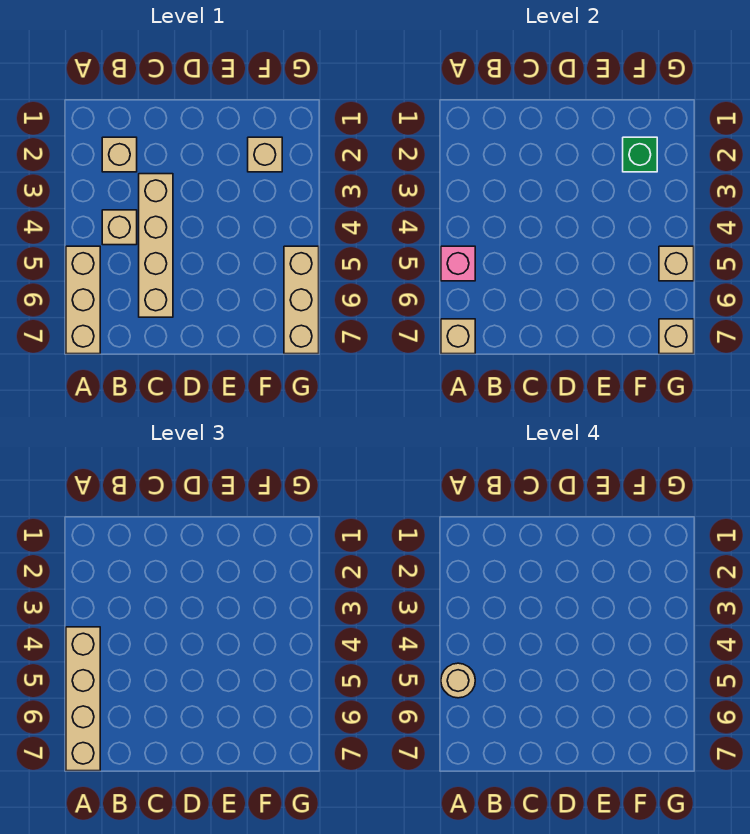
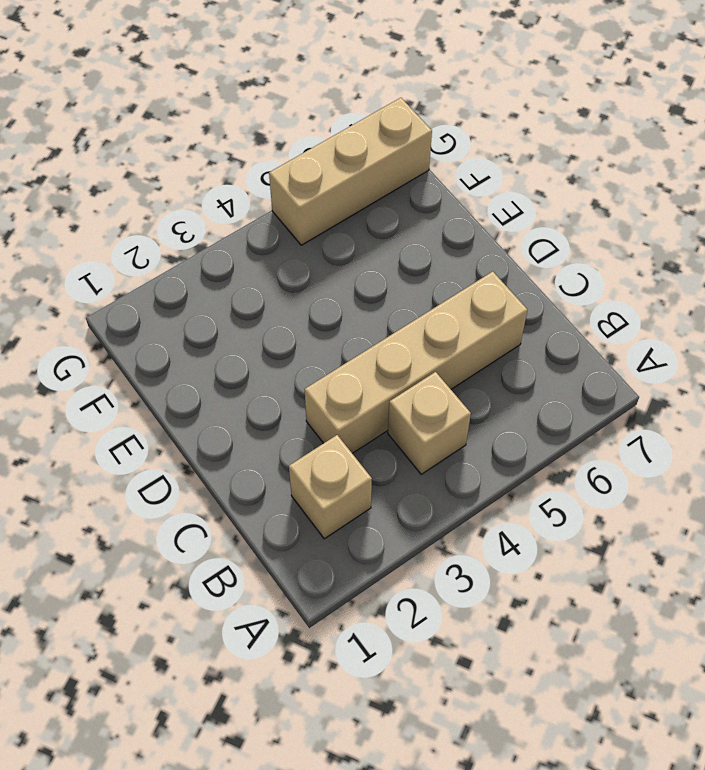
none -> tan 1x3 brick [66,246,100,354]
none -> tan 1x1 brick [248,137,282,172]
none -> pink 1x1 brick [441,246,475,281]

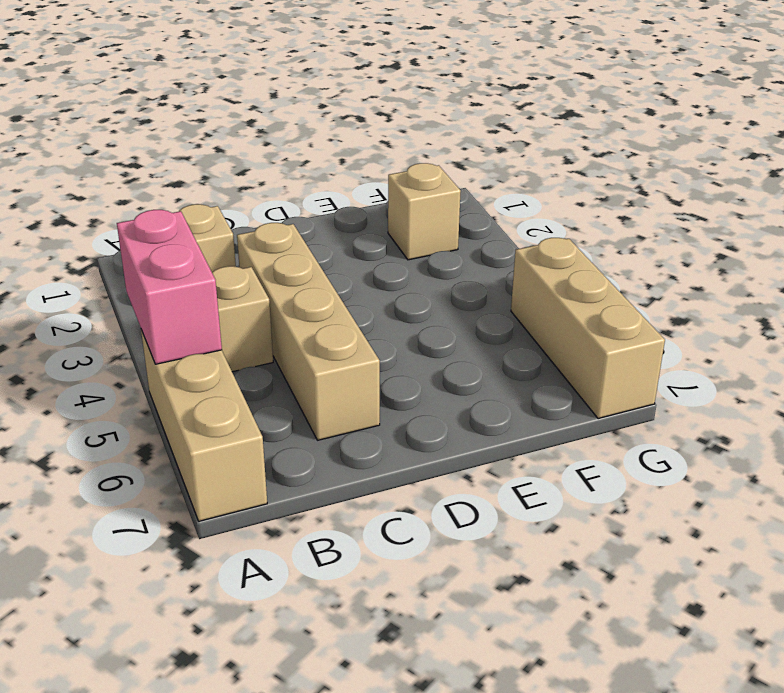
pink 1x2 brick [117,210,222,364] -> pink 1x1 brick [441,246,475,281]
none -> tan 1x1 brick [441,319,475,354]
none -> green 1x1 brick [623,137,657,172]
none -> tan 1x1 brick [659,246,694,281]

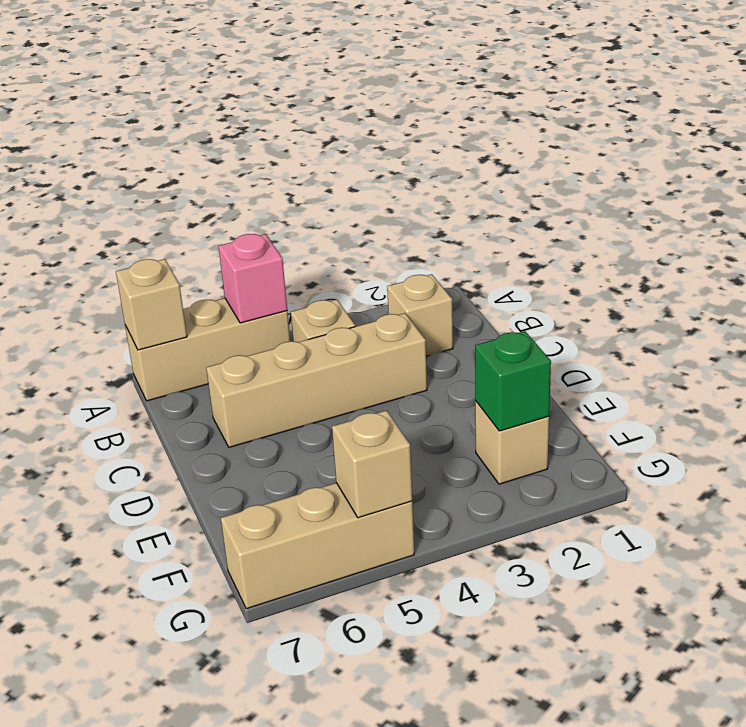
none -> tan 1x1 brick [659,319,694,354]
none -> tan 1x4 brick [66,627,100,771]
none -> tan 1x1 round brick [441,663,475,698]

